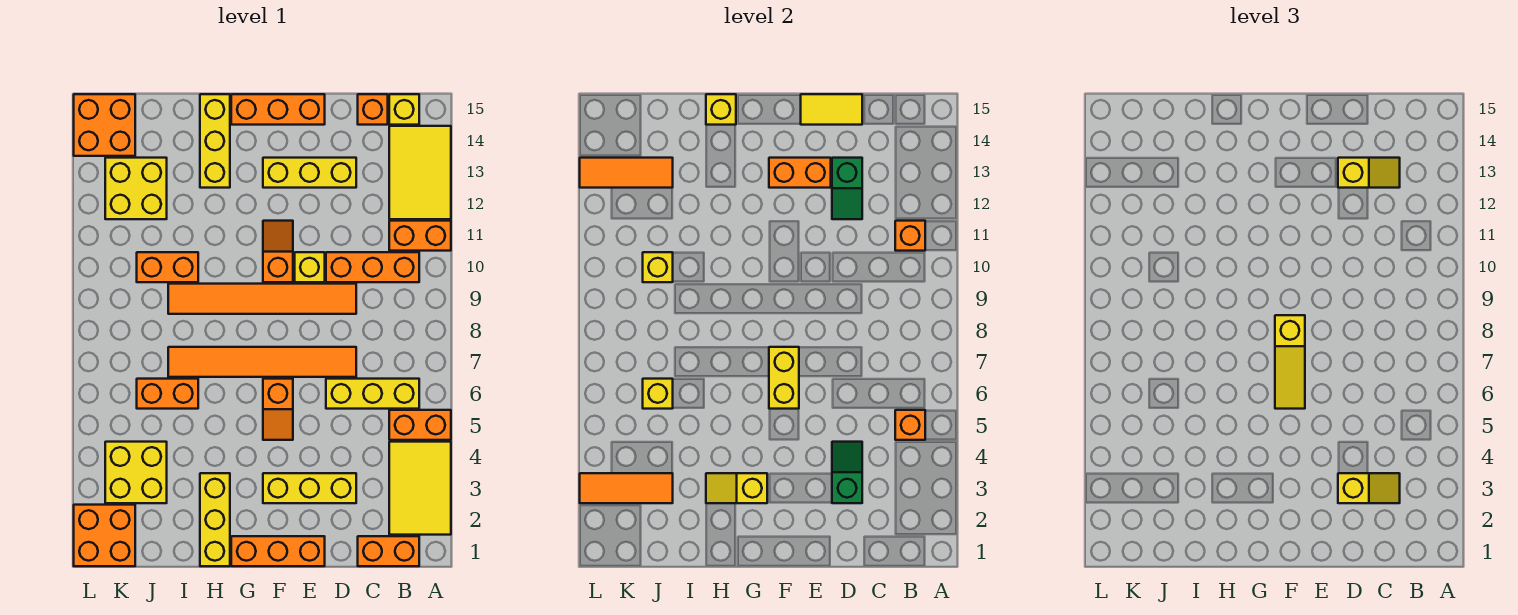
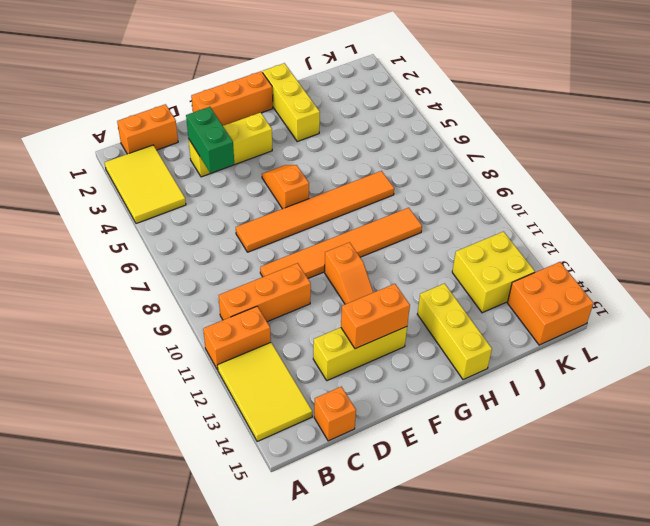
green 1x2 brick [186,107,234,173] -> green 1x2 slope [832,442,862,503]
none -> orange 1x2 brick [389,410,451,440]
none -> yellow 1x3 brick [326,379,419,409]
none -> yellow 1x1 brick [389,94,419,125]
none -> yellow 1x1 brick [295,252,325,282]

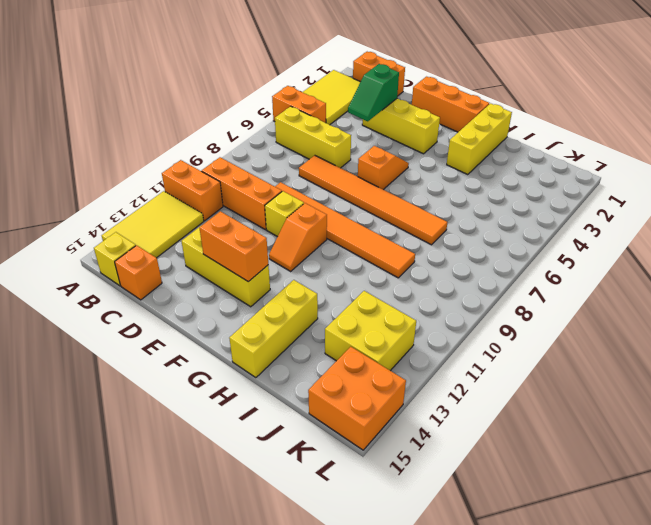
none -> orange 1x3 brick [231,94,325,125]
none -> orange 1x2 brick [137,379,198,409]
none -> orange 1x2 brick [137,252,198,282]
none -> yellow 2x2 brick [105,442,167,503]

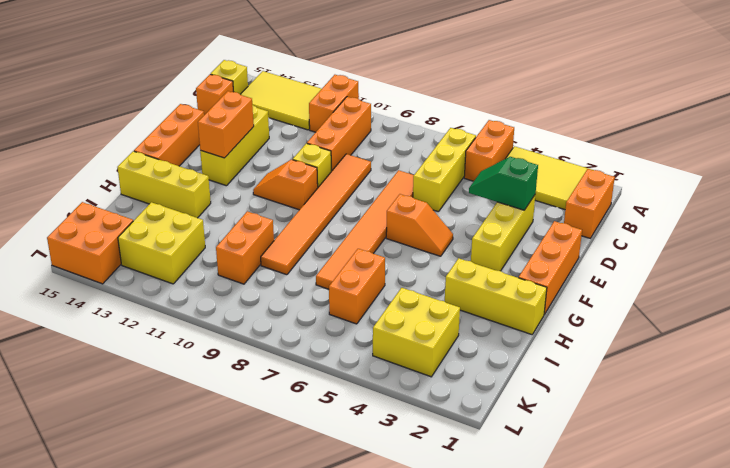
none -> orange 2x2 brick [74,505,135,566]
none -> orange 1x1 brick [895,410,925,440]
none -> orange 1x1 brick [895,221,925,251]
none -> green 1x2 slope [832,158,862,219]

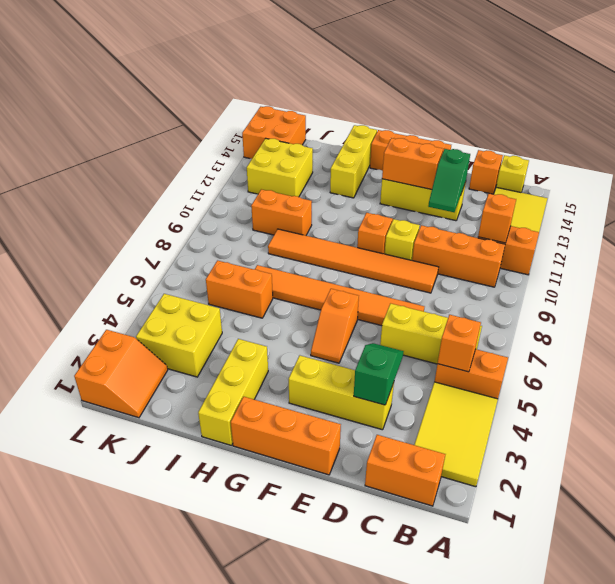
orange 2x2 slope [74,330,168,418] -> orange 2x2 brick [74,505,135,566]
none -> yellow 1x2 tile [801,94,862,125]
none -> yellow 1x2 brick [769,347,799,409]
none -> yellow 1x2 slope [706,473,767,503]
none -> yellow 1x1 brick [706,94,736,125]

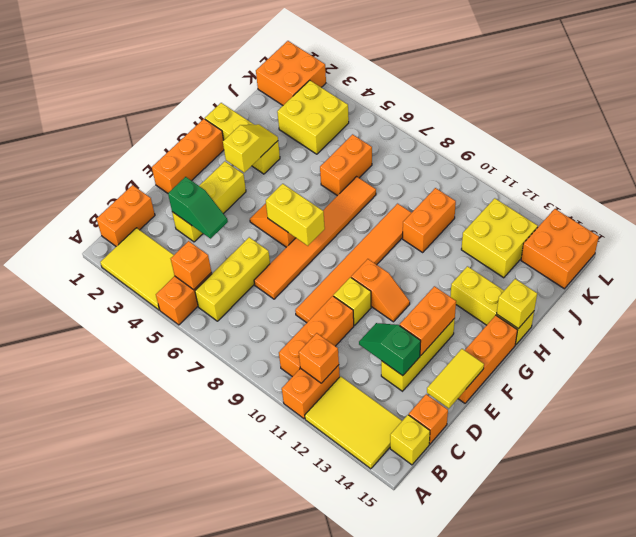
none -> orange 1x3 tile [580,473,673,503]
none -> yellow 1x1 brick [643,379,673,409]
none -> yellow 1x1 brick [643,252,673,282]
none -> orange 1x3 tile [580,158,673,188]

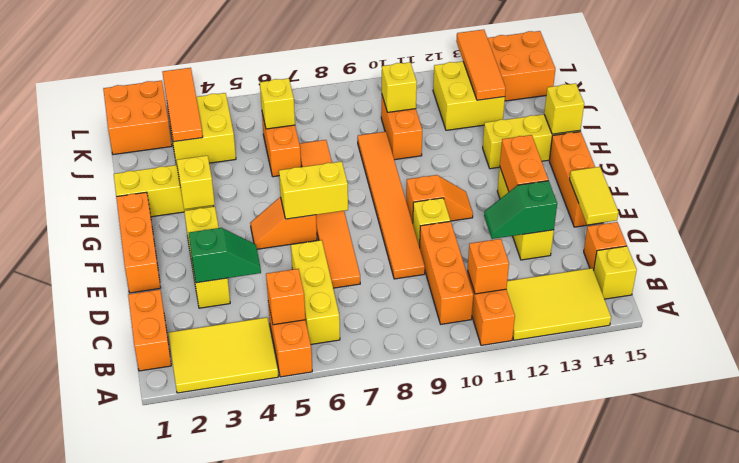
none -> yellow 1x2 slope [1338,473,1400,503]
none -> yellow 1x2 slope [1338,158,1400,188]
none -> yellow 1x3 slope [1275,315,1305,409]

